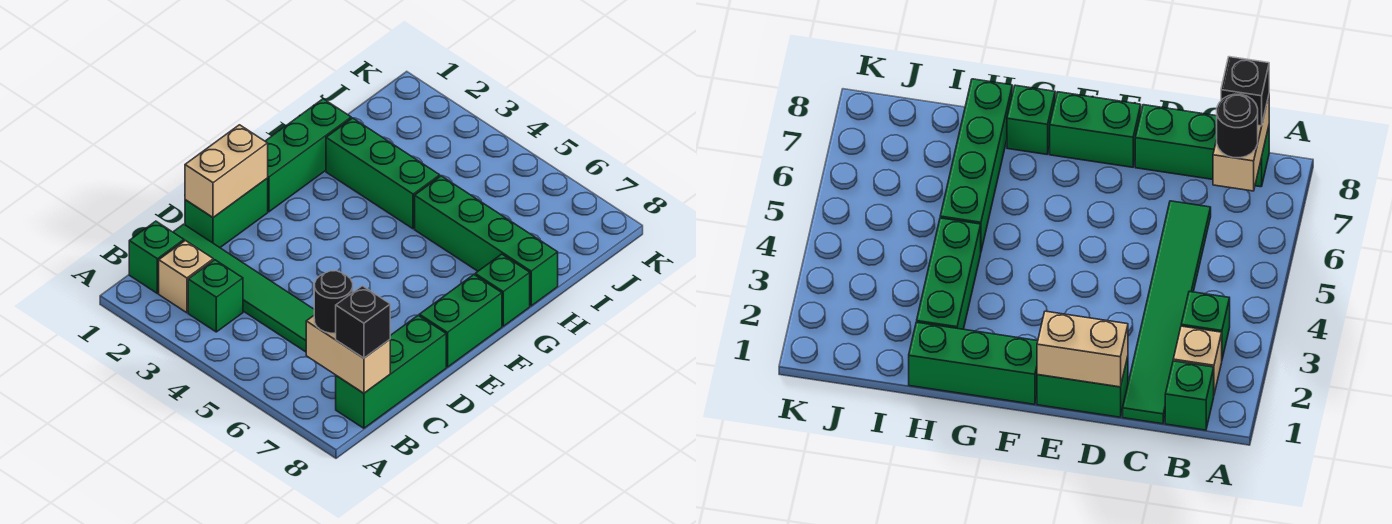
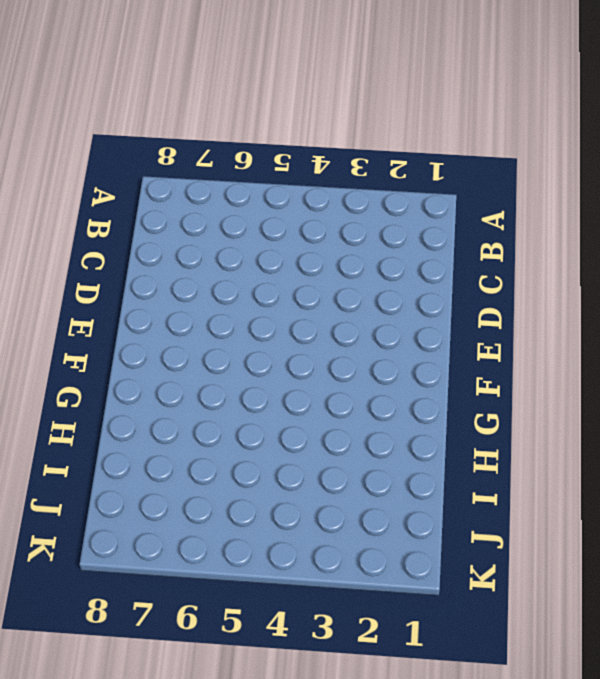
none -> green 1x1 brick [129,221,184,293]
none -> tan 1x1 brick [159,240,213,313]
none -> green 1x1 brick [188,260,243,332]

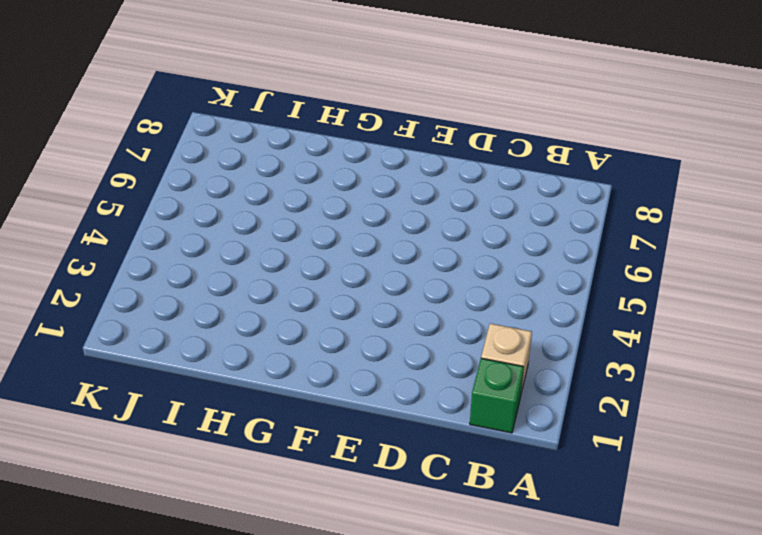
none -> green 1x1 brick [188,260,243,332]
none -> green 1x3 brick [336,315,446,428]
none -> green 1x6 tile [173,224,314,352]

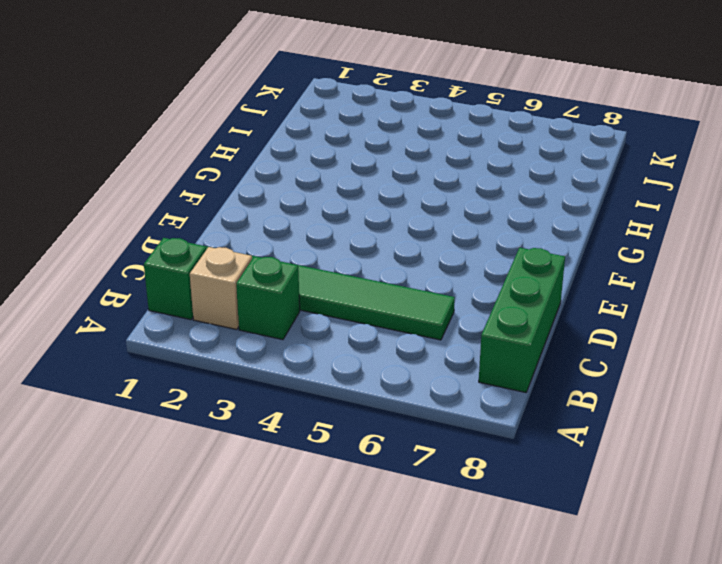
none -> green 1x2 brick [185,178,268,247]
none -> green 1x2 brick [419,275,502,367]
none -> green 1x3 brick [265,99,351,212]

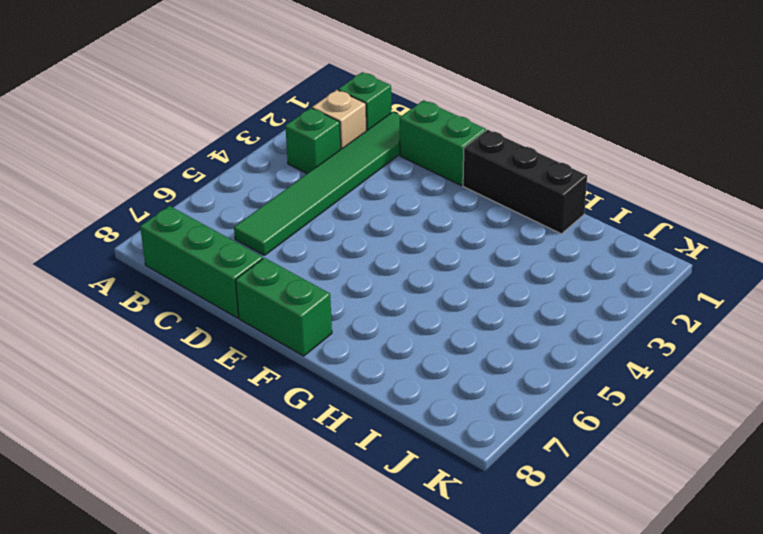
black 1x3 brick [463,130,587,234] -> green 1x3 brick [265,99,351,212]
none -> green 1x1 brick [475,254,530,326]
none -> green 1x3 brick [326,118,440,229]
none -> green 1x4 brick [415,176,558,306]

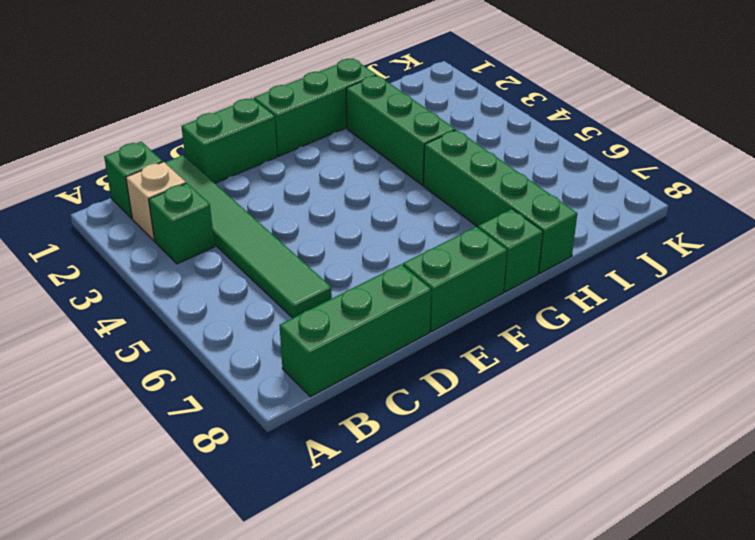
none -> tan 1x2 brick [306,316,390,393]
none -> tan 1x2 brick [185,125,268,217]
none -> black 1x1 round brick [314,271,353,333]

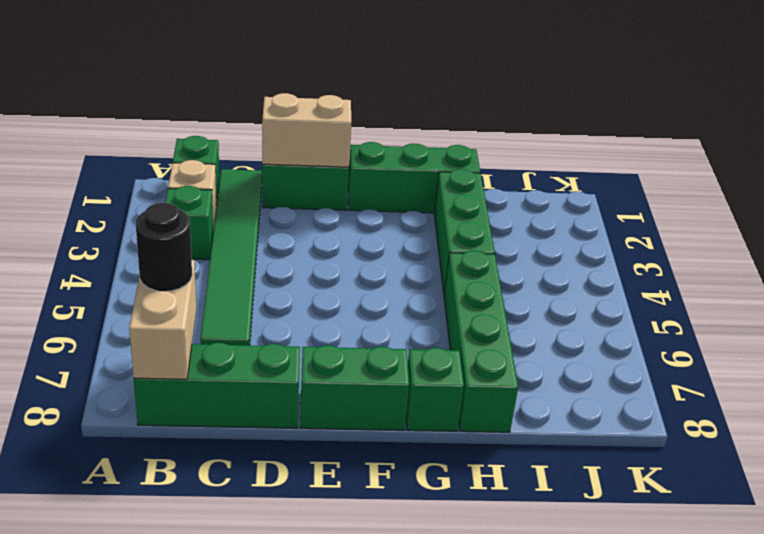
none -> black 1x1 brick [336,286,390,358]

